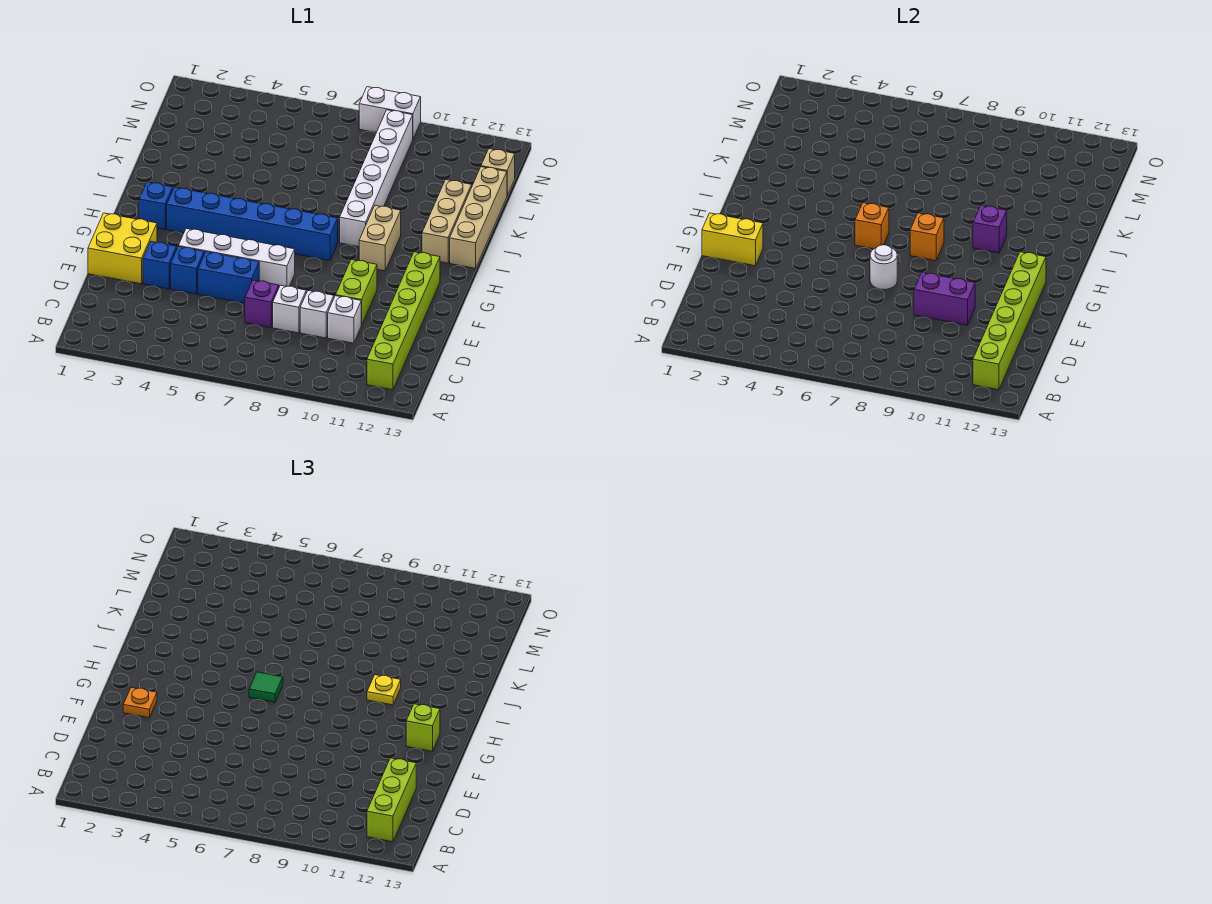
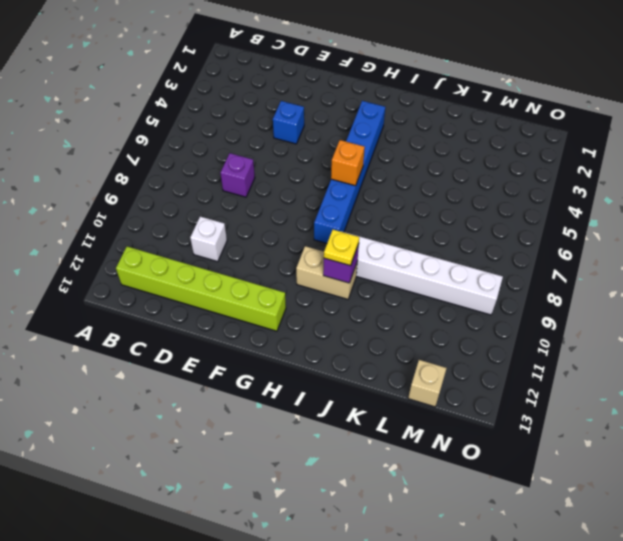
none -> white 1x1 brick [273,285,306,333]
none -> white 1x1 brick [300,291,334,338]
none -> yellow 2x2 brick [88,213,157,284]
none -> blue 1x1 brick [143,242,177,289]

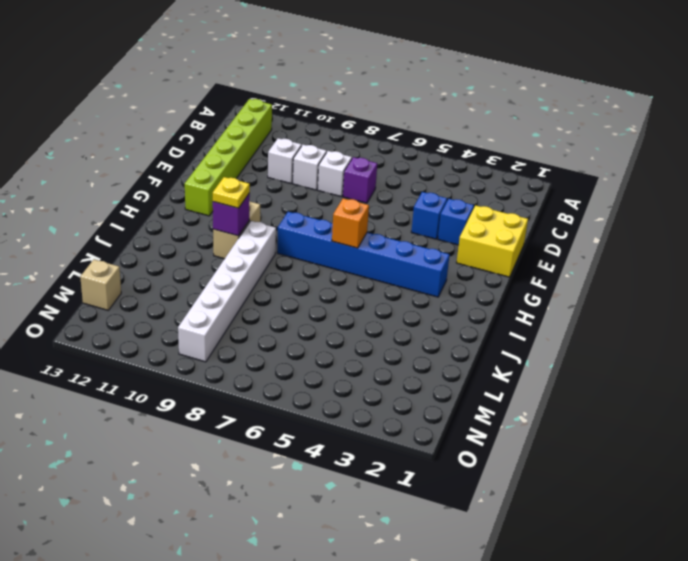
none -> blue 1x2 brick [198,252,259,303]
none -> lime 1x2 brick [336,260,377,325]
none -> white 1x4 brick [178,229,295,287]
none -> blue 1x1 brick [139,182,173,230]

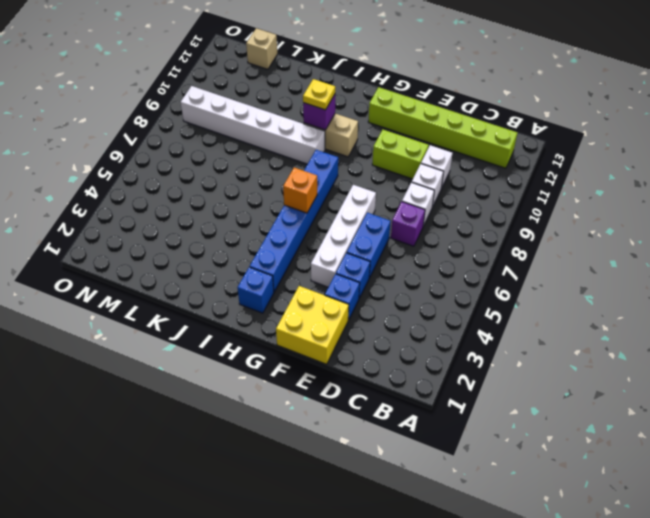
none -> tan 1x3 brick [422,180,472,263]
none -> tan 1x4 brick [450,167,507,268]
none -> white 1x2 brick [359,87,421,138]
none -> lime 1x6 brick [973,252,1046,390]

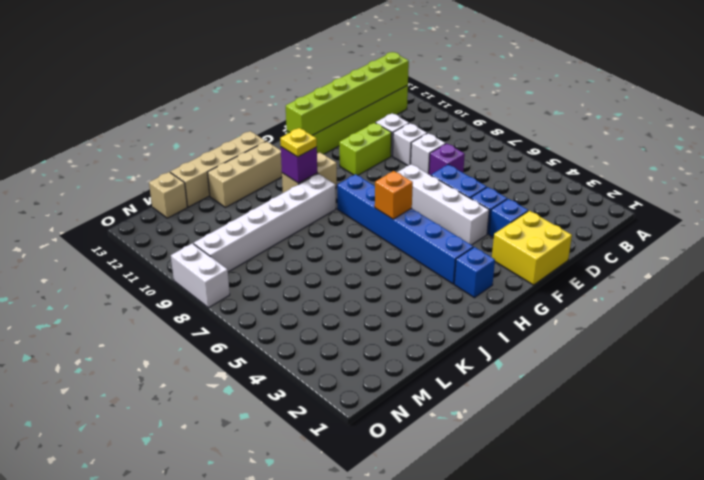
none -> purple 1x2 brick [914,273,975,325]
none -> yellow 1x2 brick [702,213,763,266]
none -> white 1x1 round brick [870,245,897,290]
none -> orange 1x1 brick [910,213,944,261]

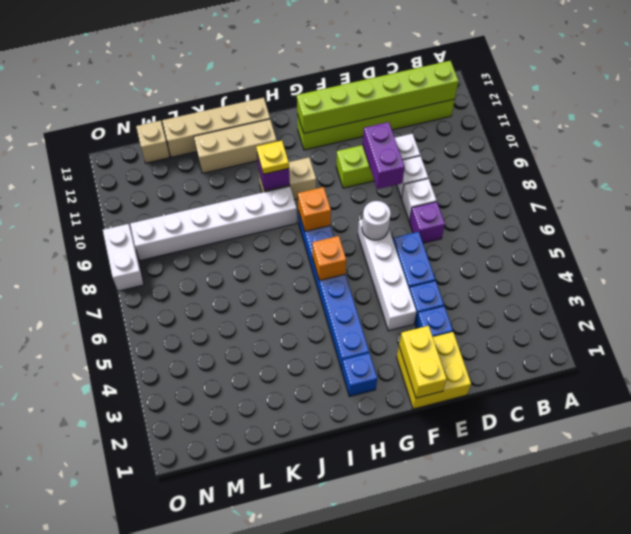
none -> lime 1x3 brick [367,758,416,842]
none -> orange 1x1 plate [123,687,157,718]
none -> lime 1x1 brick [406,704,440,751]
none -> green 1x1 tile [249,672,283,702]

